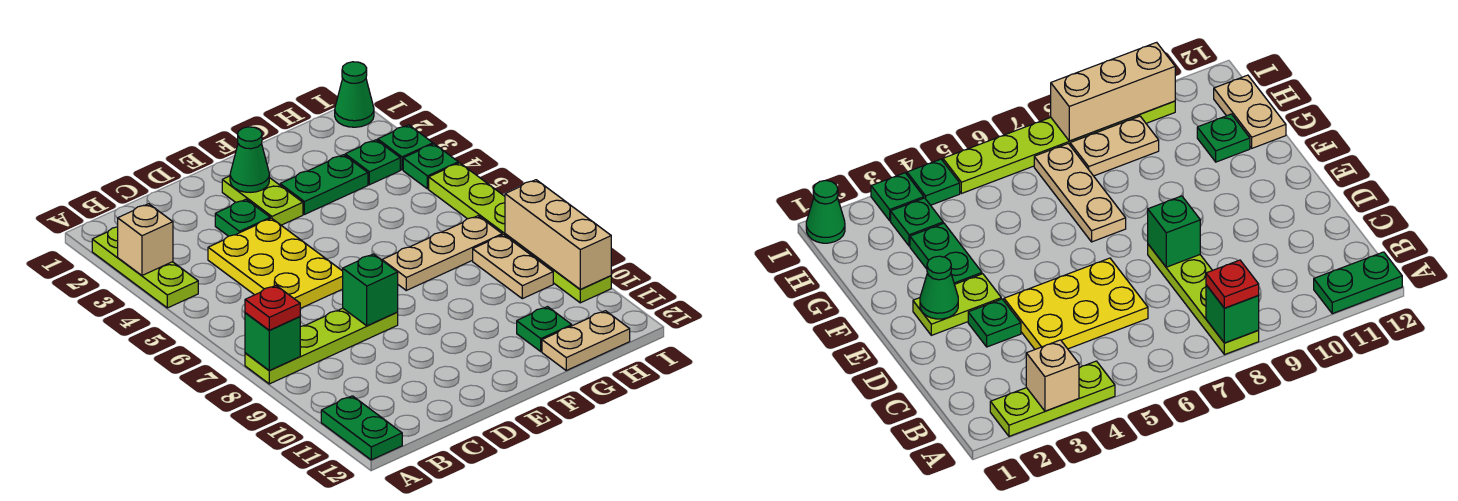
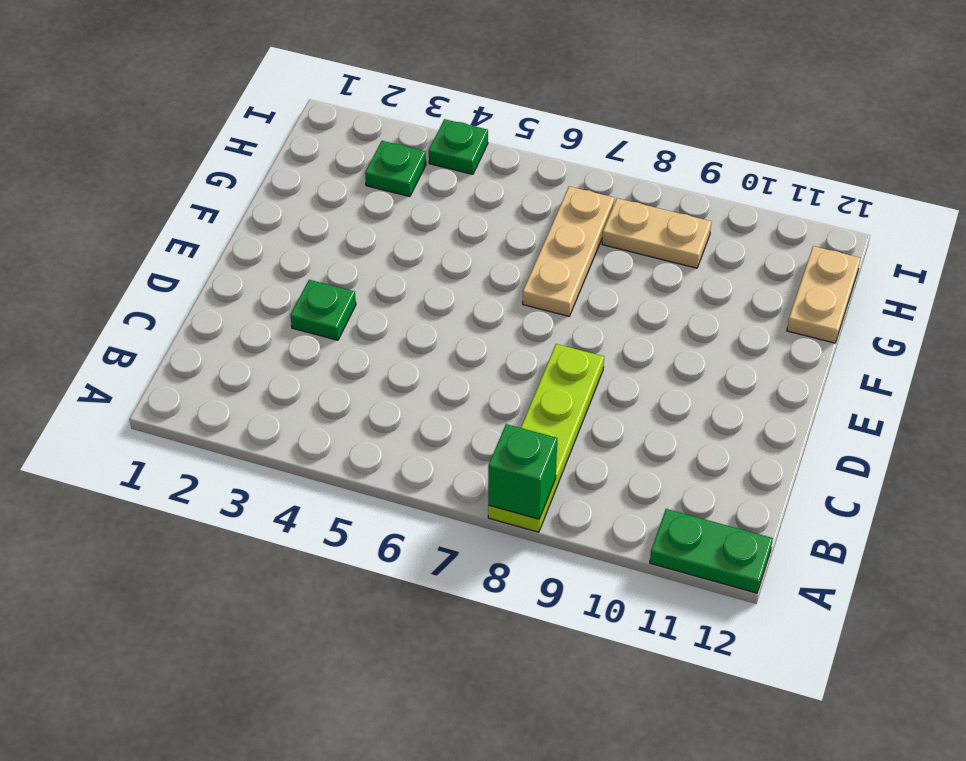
none -> lime 1x3 plate [92,227,198,308]
none -> yellow 2x3 plate [208,218,343,308]
none -> lime 1x2 plate [222,176,303,225]

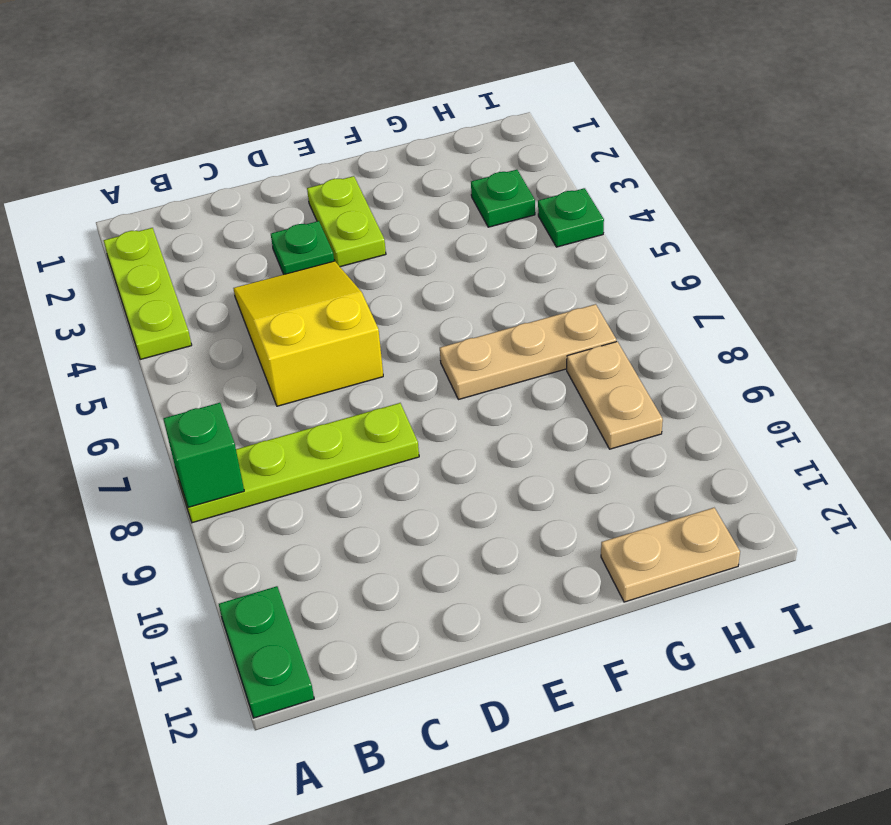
yellow 2x3 slope [234,261,383,406] -> yellow 2x3 plate [208,218,343,308]
none -> green 1x2 plate [280,155,368,214]
none -> green 1x1 plate [517,307,572,351]
none -> green 1x1 cone [335,62,374,127]

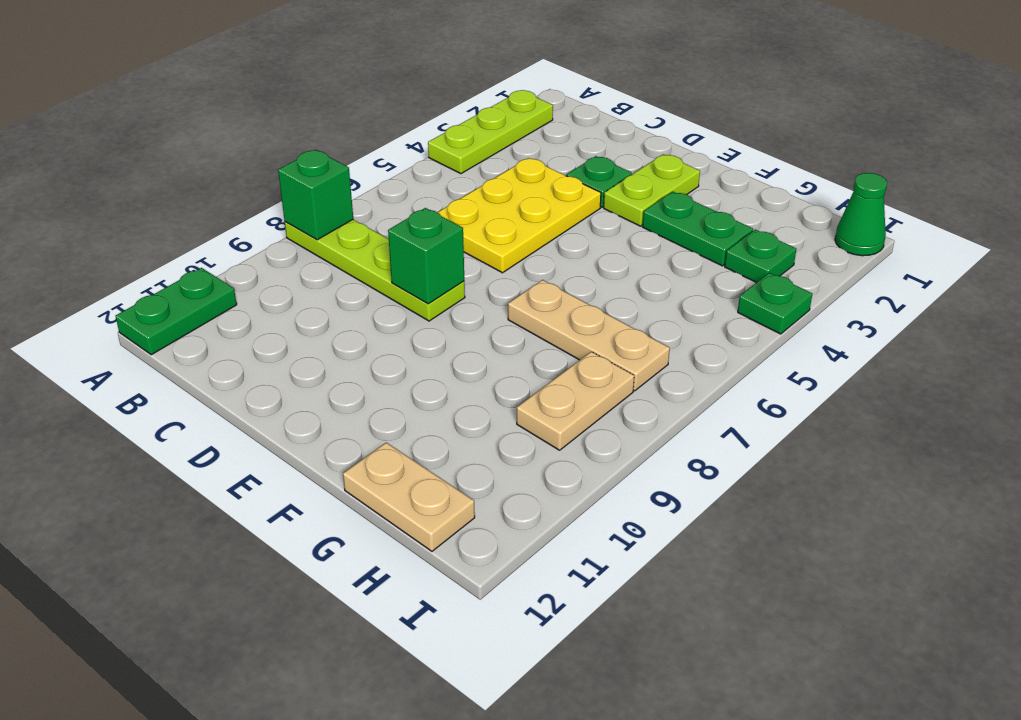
none -> green 1x1 plate [517,307,572,351]
none -> green 1x1 plate [378,125,433,170]
none -> lime 1x6 plate [429,163,611,303]

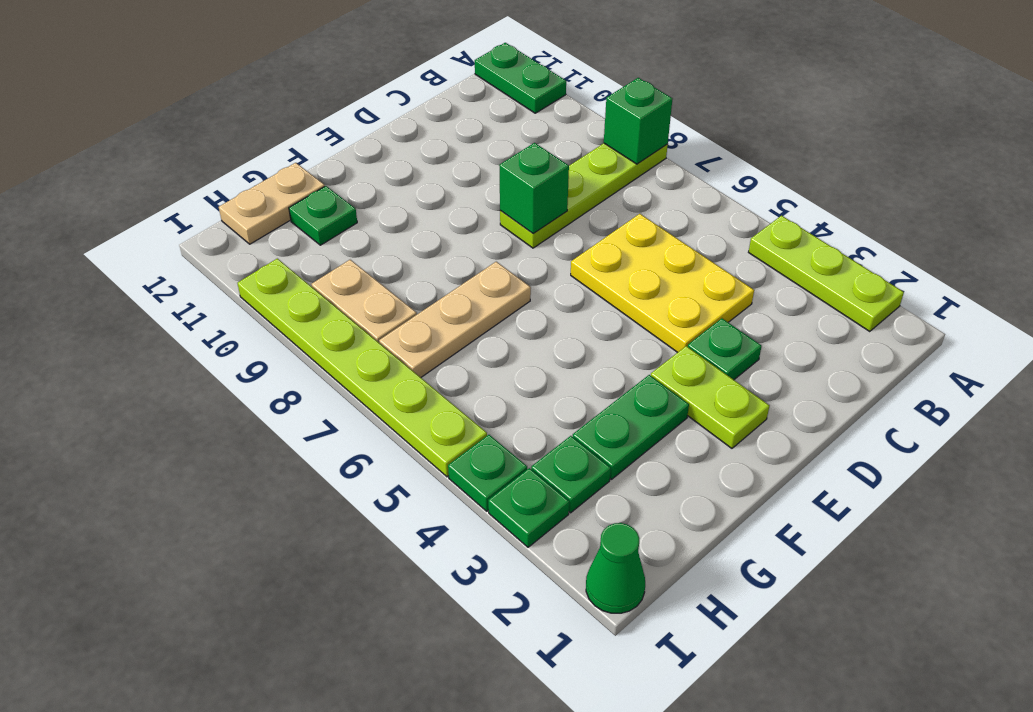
none -> tan 1x1 brick [118,204,173,275]
none -> green 1x1 cone [230,127,269,192]
none -> tan 1x3 brick [505,180,611,289]

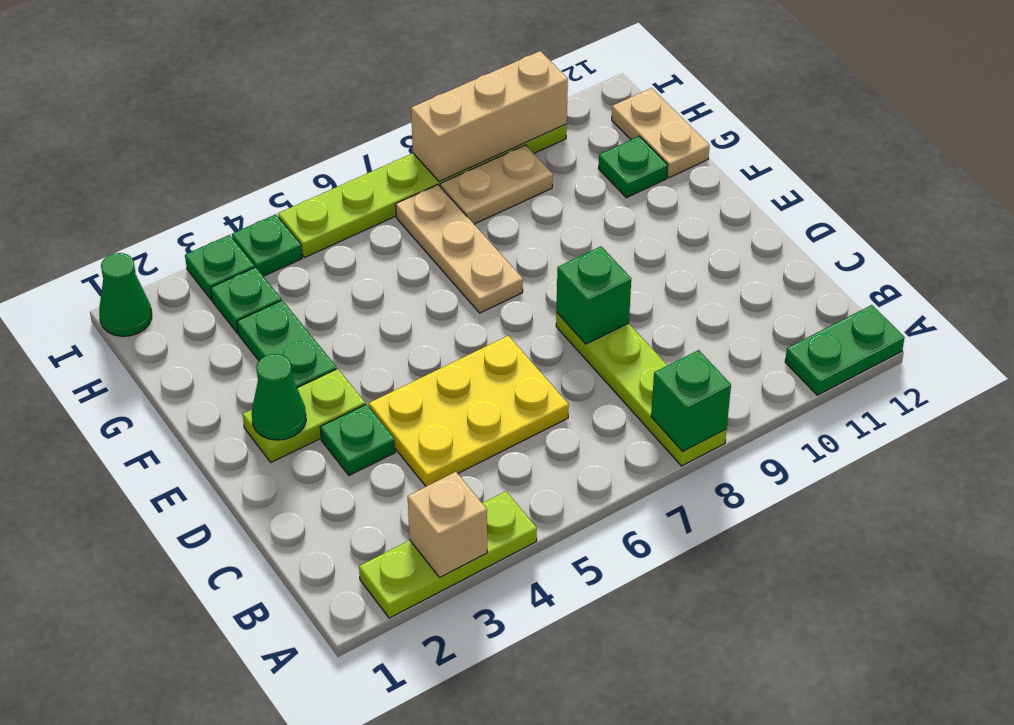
none -> red 1x1 plate [245,285,300,330]

